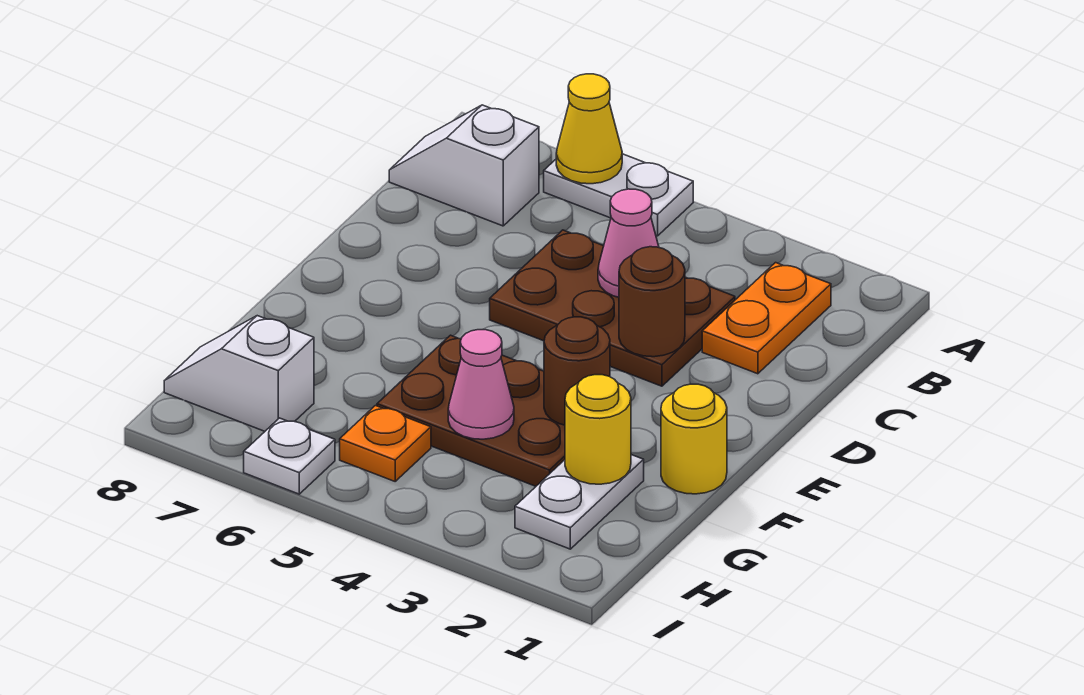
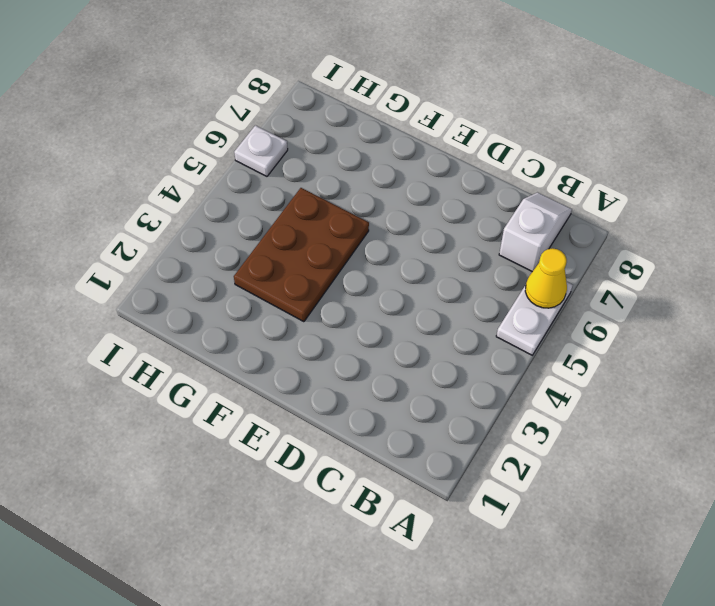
none -> orange 1x2 plate [702,263,831,374]
none -> brown 2x3 plate [490,230,735,386]
none -> yellow 1x1 round brick [661,384,727,494]

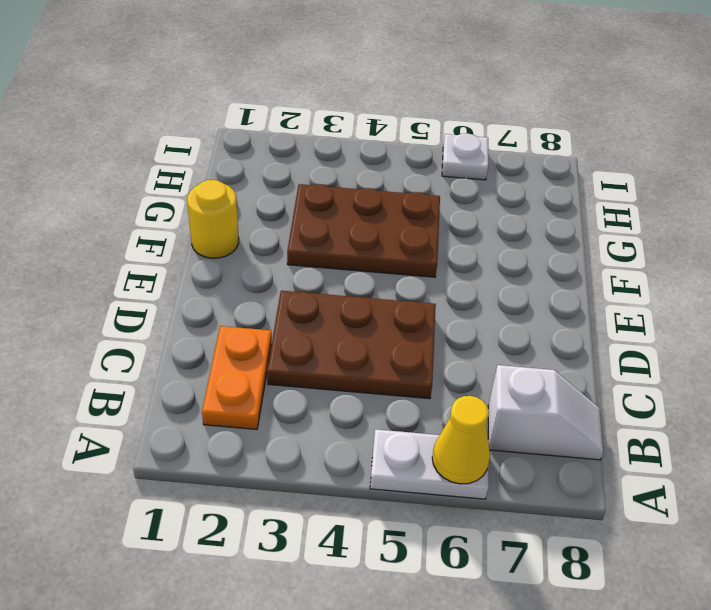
none -> white 1x2 plate [515,455,644,549]
none -> orange 1x1 plate [340,406,431,481]
none -> white 1x2 slope [164,316,314,431]

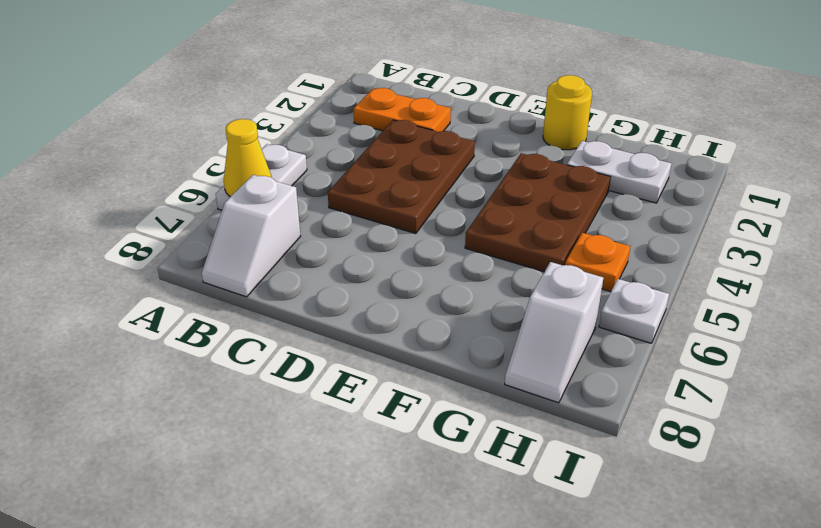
none -> pink 1x1 cone [598,189,659,297]
none -> brown 1x1 round brick [619,247,685,357]
none -> brown 1x1 round brick [544,317,610,425]

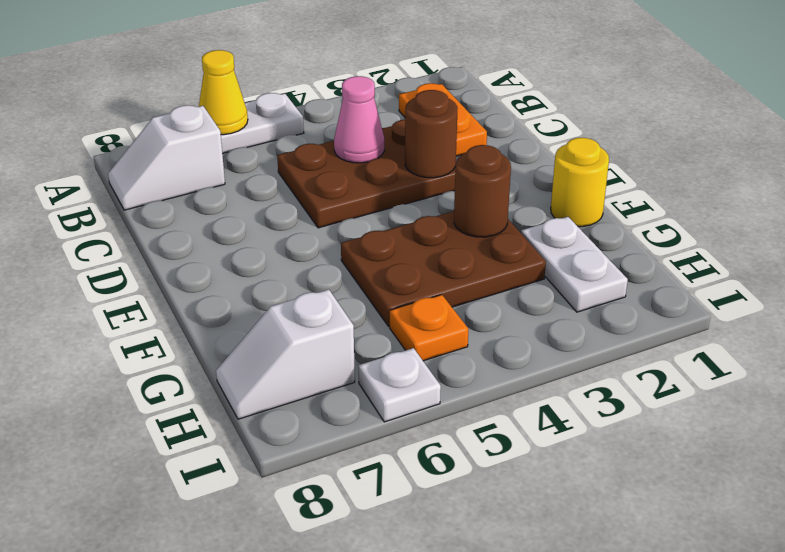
none -> yellow 1x1 round brick [565,375,631,484]
none -> pink 1x1 cone [448,330,514,439]

